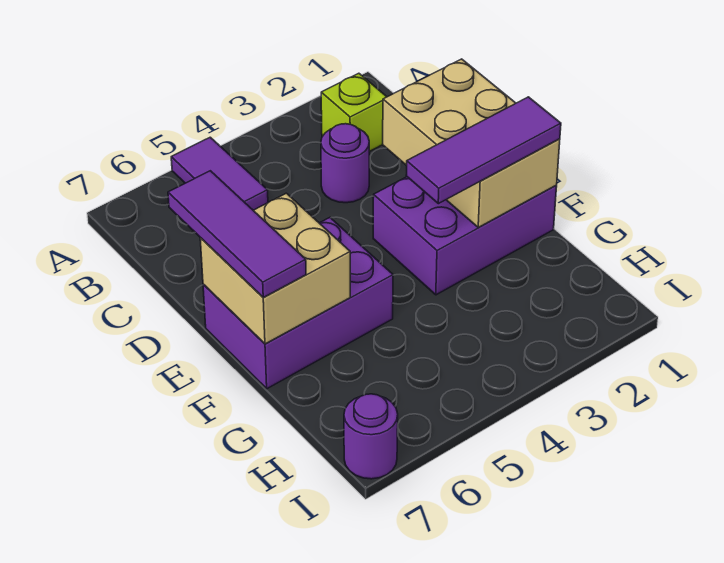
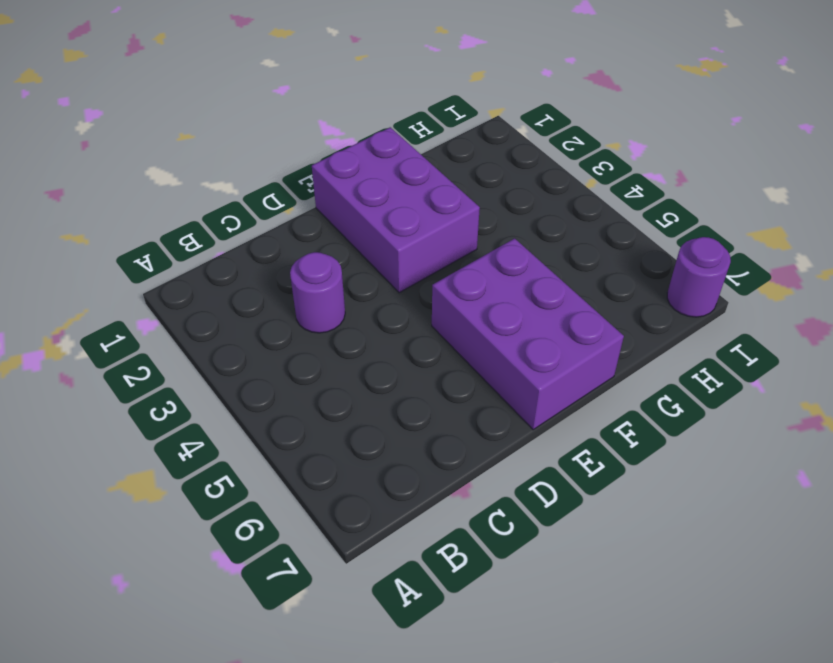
none -> purple 1x2 tile [171,137,268,210]
none -> lime 1x1 brick [321,73,387,152]

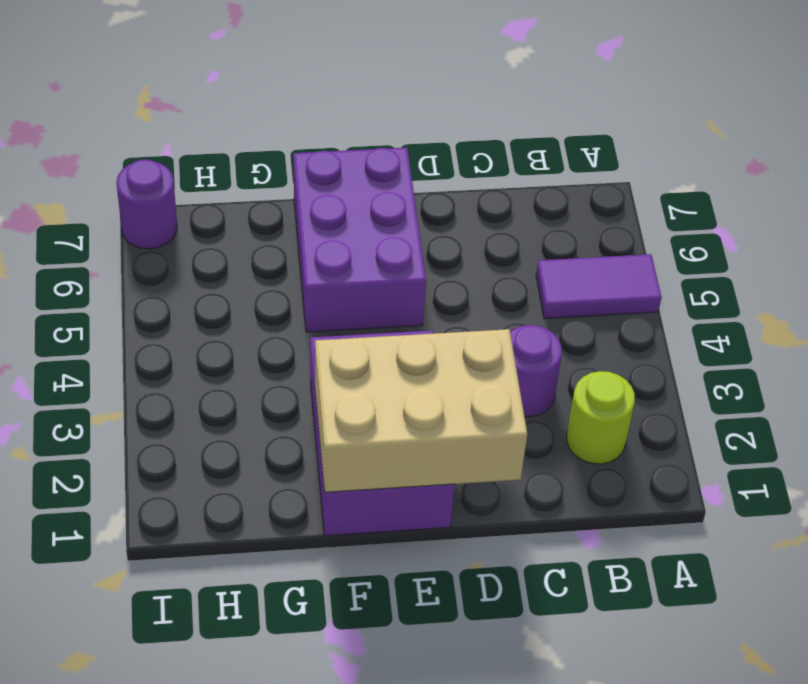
lime 1x1 round brick [567,371,635,464] -> lime 1x1 brick [321,73,387,152]
none -> tan 2x2 brick [200,193,350,344]
none -> purple 1x3 tile [168,171,306,297]

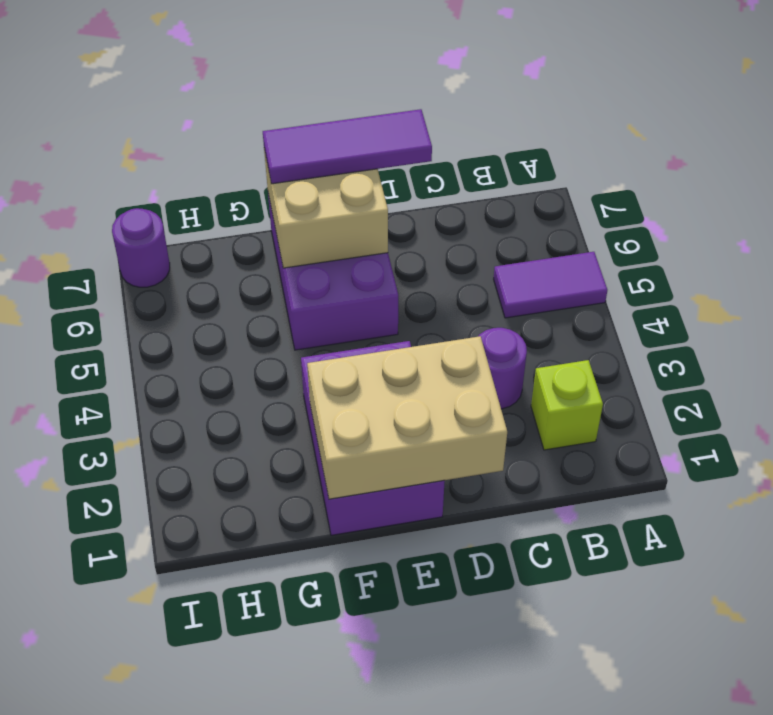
none -> purple 1x3 tile [406,97,561,204]

